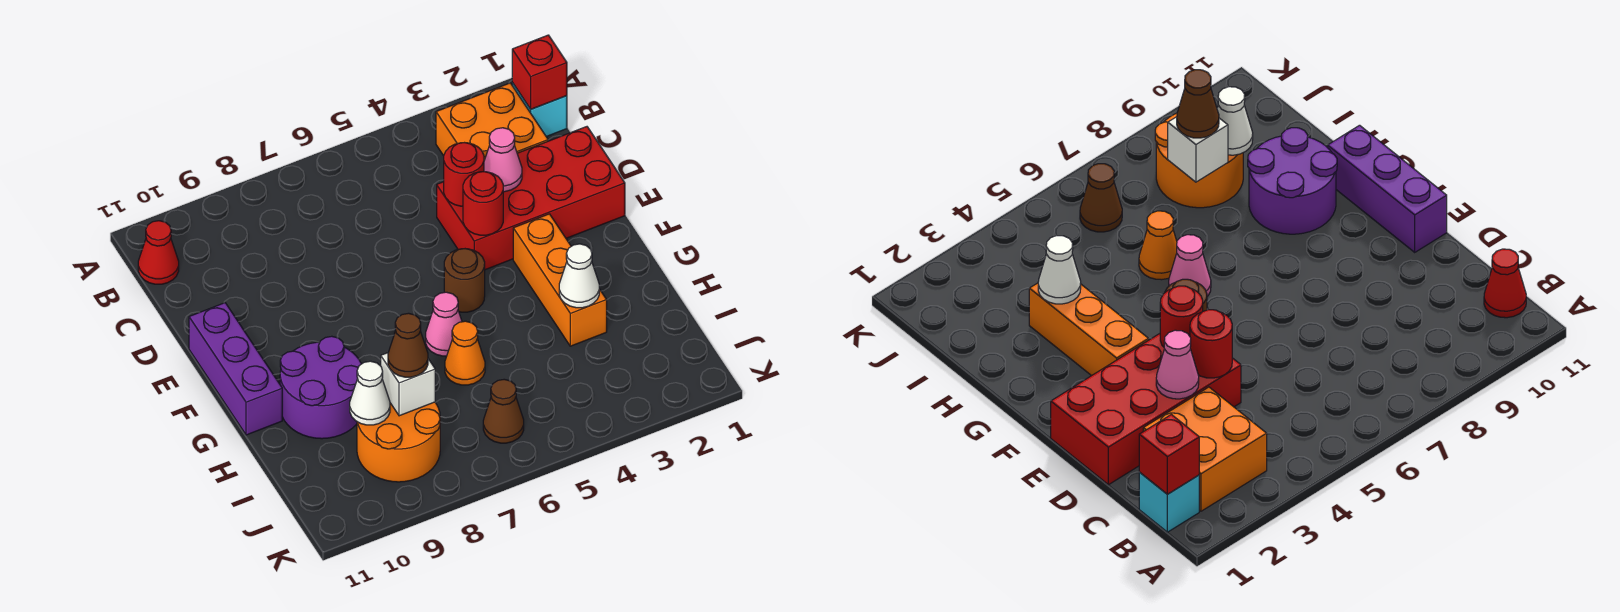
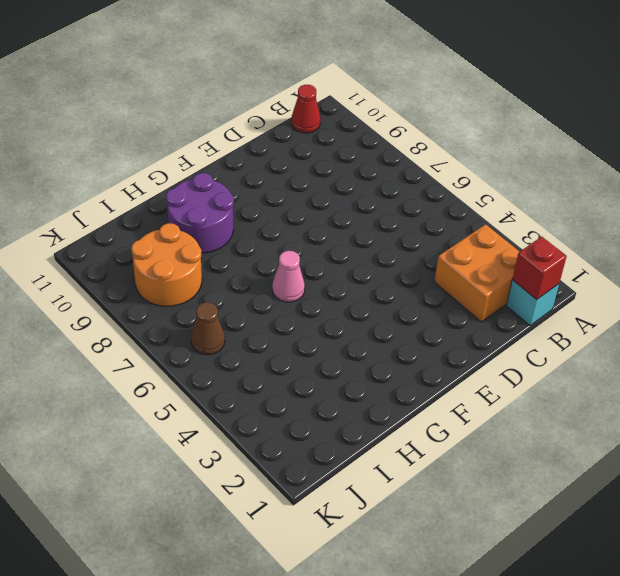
none -> red 2x4 brick [437,127,625,270]
none -> purple 1x3 brick [189,303,282,435]
none -> orange 1x3 brick [513,214,607,346]

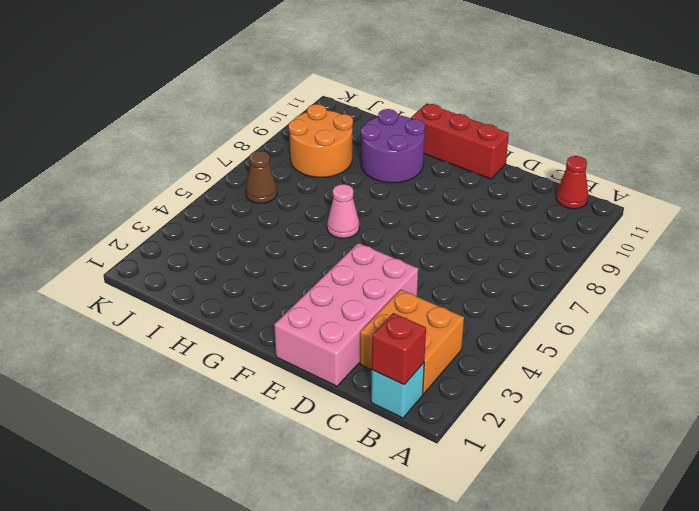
pink 2x4 brick [274,243,418,386] -> red 2x4 brick [437,127,625,270]
red 1x3 brick [411,103,509,179] -> purple 1x3 brick [189,303,282,435]
none -> orange 1x3 brick [513,214,607,346]
none -> brown 1x1 round brick [444,249,485,312]
none -> orange 1x1 cone [445,321,485,385]

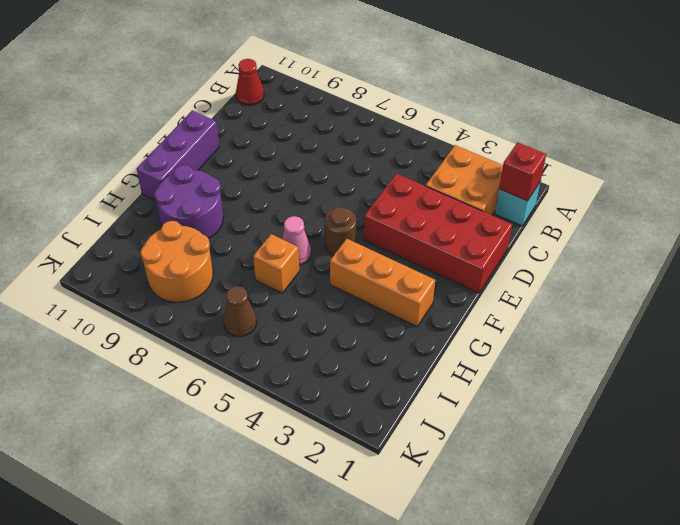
orange 1x3 brick [330,239,435,327] -> orange 1x3 brick turned to [513,214,607,346]
orange 1x1 brick [253,234,299,293] -> orange 1x1 cone [445,321,485,385]
none -> pink 1x1 cone [484,128,522,192]
none -> red 1x1 round brick [444,143,484,206]
none -> red 1x1 round brick [463,172,503,235]

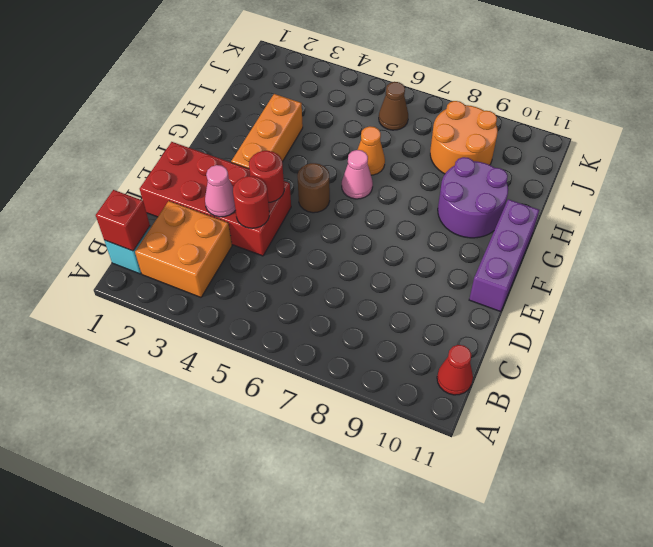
none -> white 1x1 cone [559,244,599,308]
none -> white 1x1 brick [381,353,435,416]
none -> white 1x1 cone [350,361,390,425]

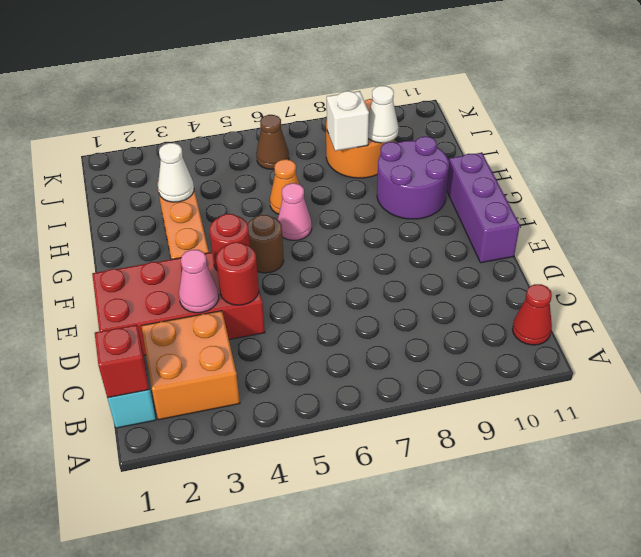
none -> brown 1x1 cone [388,313,428,377]

